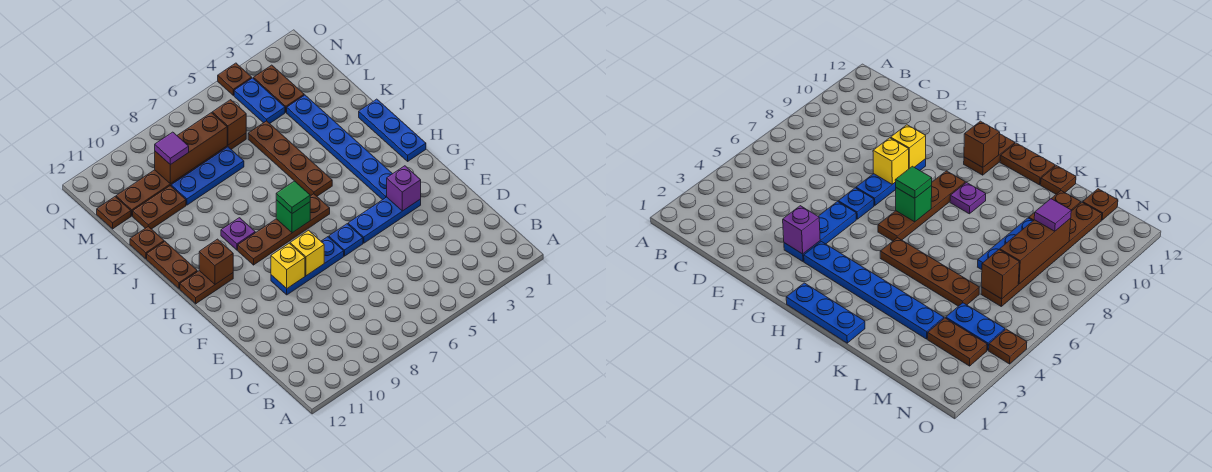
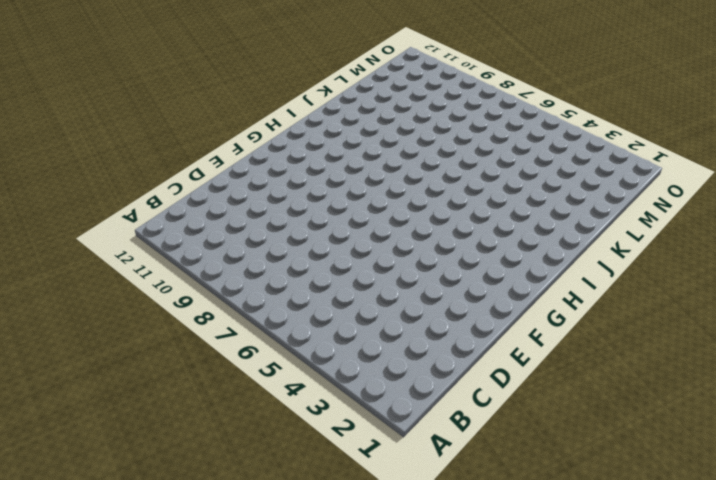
none -> blue 1x3 plate [348,197,421,243]
none -> blue 1x1 plate [329,224,363,256]
none -> blue 1x3 plate [271,237,344,295]

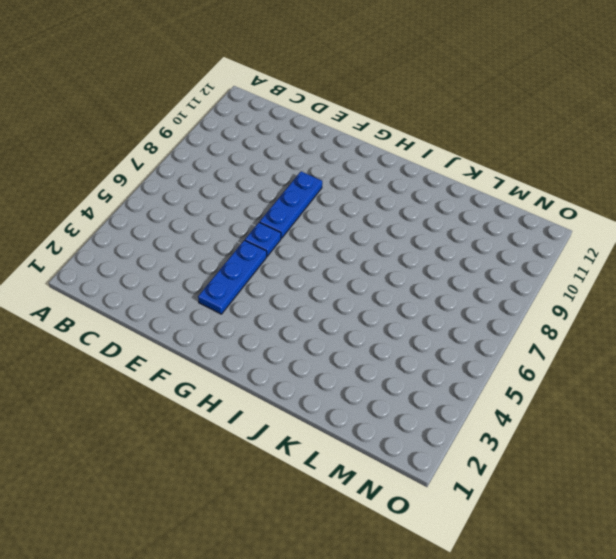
none -> blue 1x6 plate [287,95,392,200]
none -> blue 1x3 plate [359,99,426,161]
none -> brown 1x4 plate [238,194,330,265]

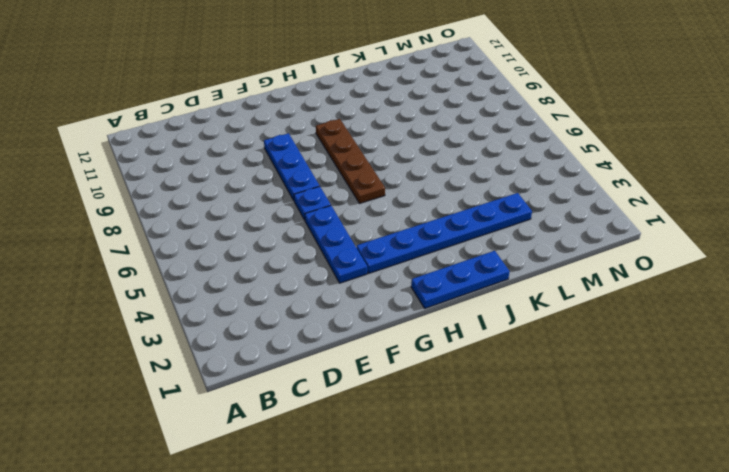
none -> brown 1x2 plate [180,271,233,304]
none -> brown 1x4 plate [248,121,332,196]
none -> purple 1x1 plate [221,218,255,250]

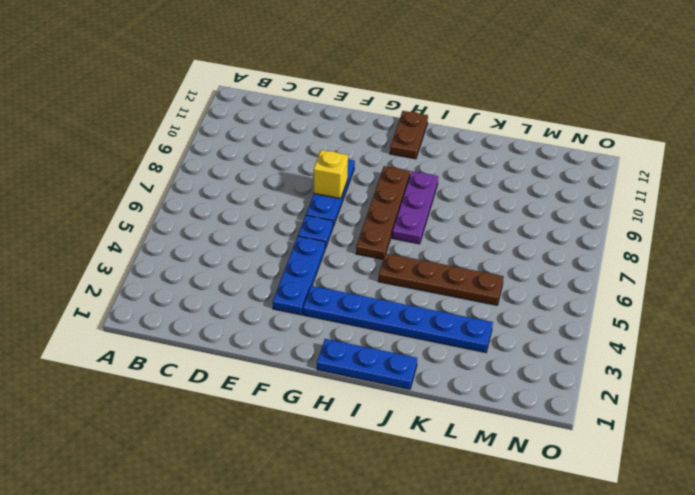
purple 1x3 plate [392,171,438,244] -> purple 1x1 plate [221,218,255,250]
none -> brown 1x2 plate [147,241,197,289]
none -> brown 1x1 plate [130,226,164,259]
none -> blue 1x3 plate [171,147,244,205]

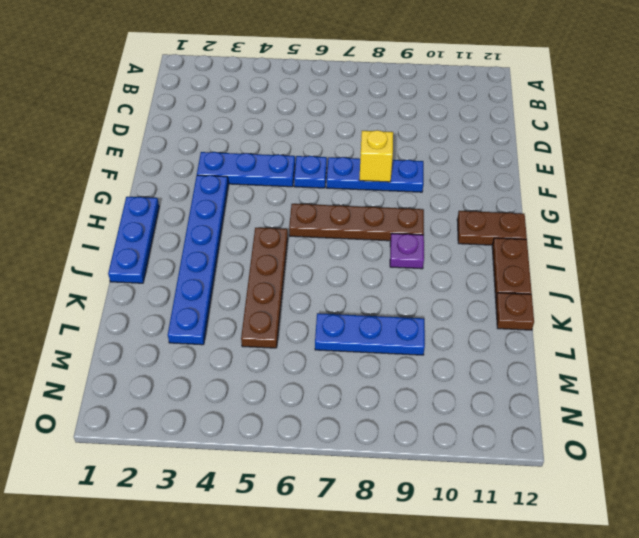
none -> brown 1x2 plate [133,186,186,229]
none -> brown 1x2 plate [253,65,304,112]
none -> blue 1x2 plate [234,78,285,123]

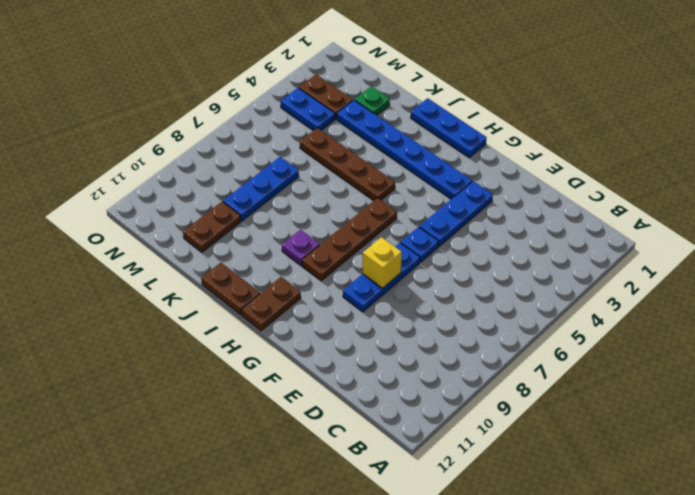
green 1x1 plate [355,86,390,115] -> none
none -> brown 1x1 plate [130,226,164,259]
none -> brown 1x6 plate [116,134,246,216]
none -> brown 1x1 plate [97,197,131,229]

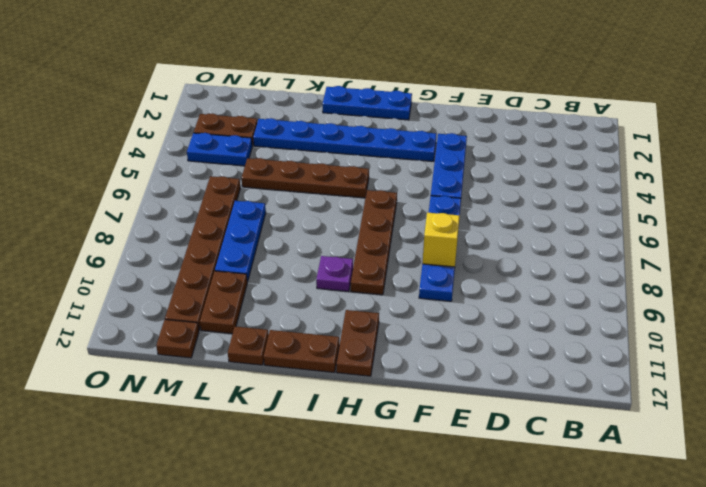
none -> brown 1x1 plate [218,63,252,95]
none -> purple 1x1 brick [387,166,421,211]
none -> yellow 1x1 brick [271,243,305,289]

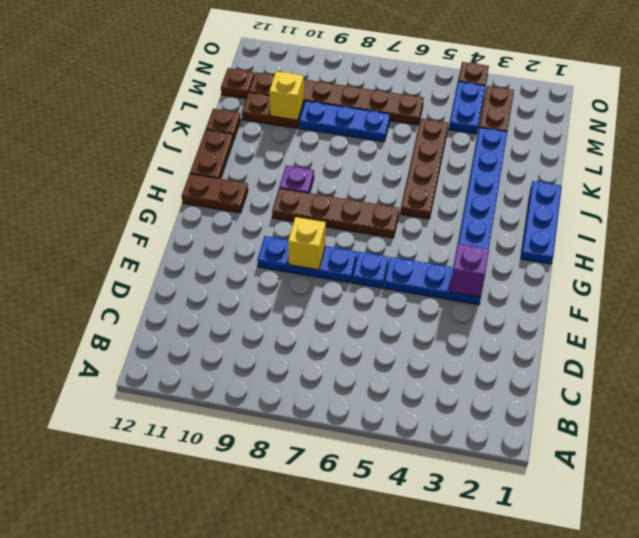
yellow 1x1 brick [269,71,304,120] -> yellow 1x1 brick moved to [271,243,305,289]
none -> green 1x1 brick [276,200,310,233]
none -> brown 1x1 brick [199,239,233,284]
none -> brown 1x1 brick [212,100,246,145]

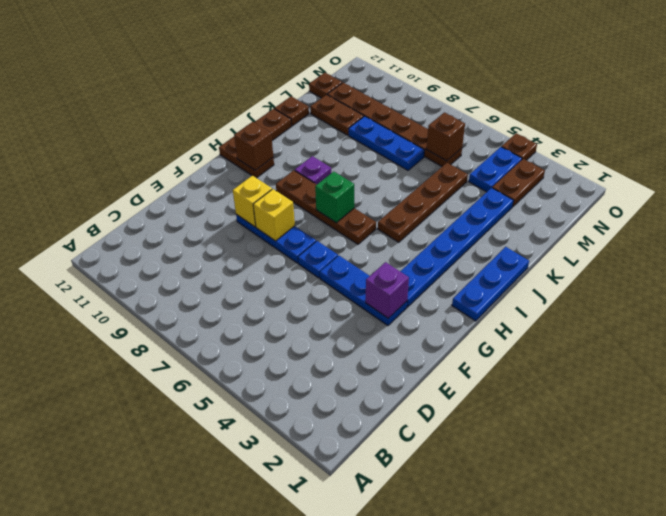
none -> brown 1x3 brick [155,113,227,184]
none -> green 1x1 tile [276,181,310,214]
none -> purple 1x1 tile [155,132,189,165]

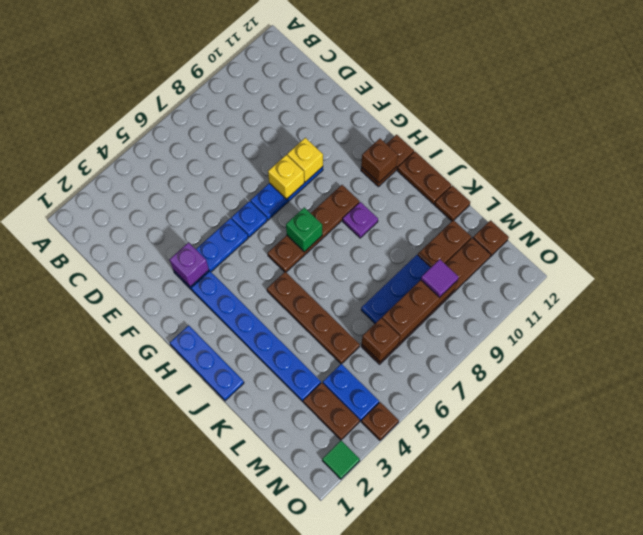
green 1x1 tile [322,441,360,479] -> green 1x1 tile moved to [276,181,310,214]

